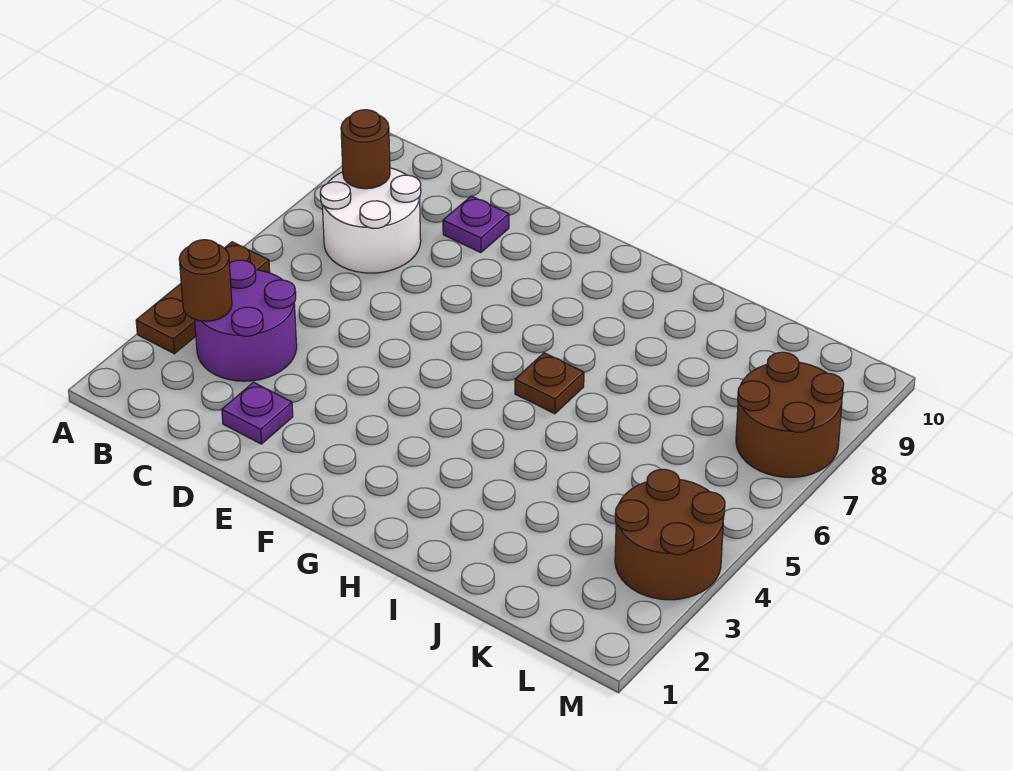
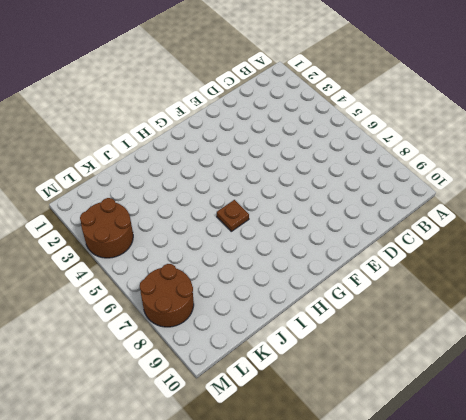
none -> brown 1x3 plate [136,242,270,354]
none -> purple 2x2 round brick [195,260,297,381]

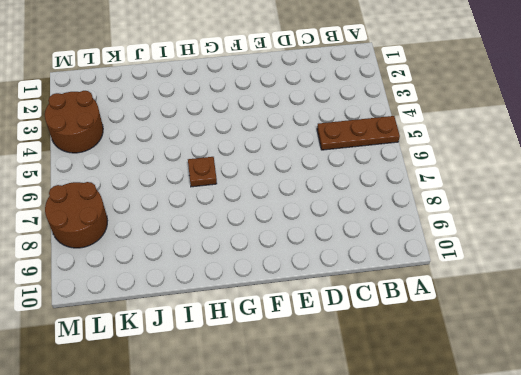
brown 1x3 plate [317,116,400,150] -> brown 1x3 plate turned to [136,242,270,354]
none -> purple 2x2 round brick [195,260,297,381]
none -> white 2x2 round brick [320,168,421,273]

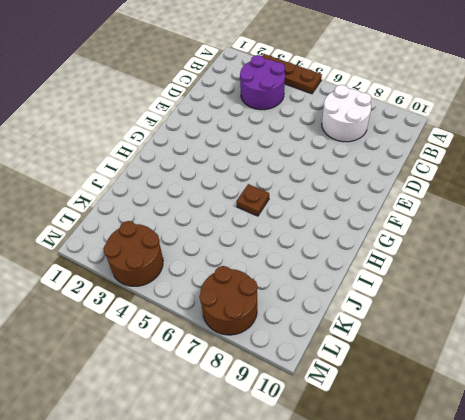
none -> purple 1x1 plate [222,382,293,444]
none -> purple 1x1 plate [443,196,509,253]

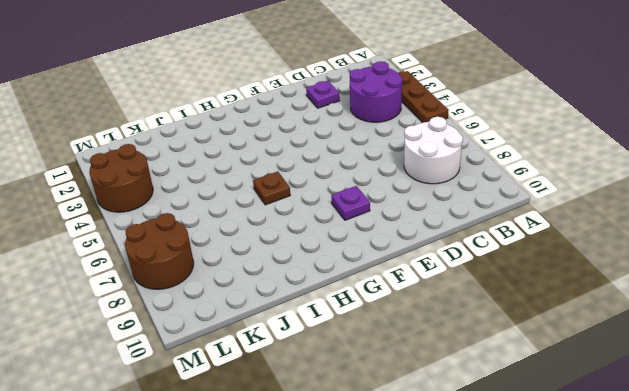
purple 1x1 plate [331,186,370,220] -> purple 1x1 plate moved to [443,196,509,253]
none -> brown 1x1 round brick [179,240,232,321]
none -> brown 1x1 round brick [341,110,390,189]

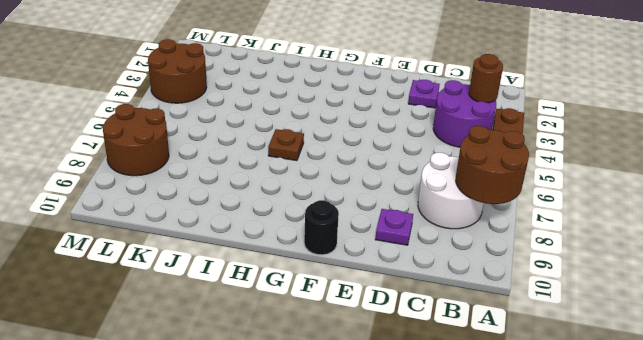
brown 2x2 round brick [456,126,529,204] -> brown 1x1 round brick [341,110,390,189]
black 1x1 round brick [304,200,339,255] -> none

